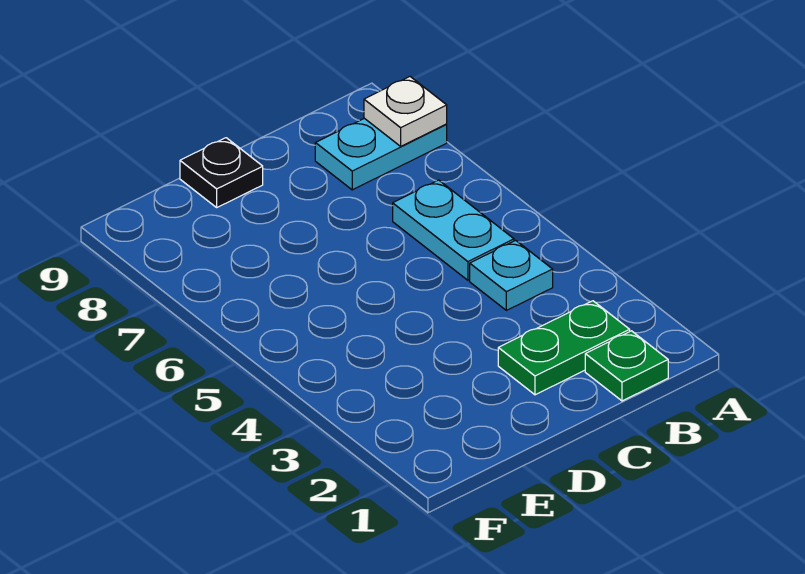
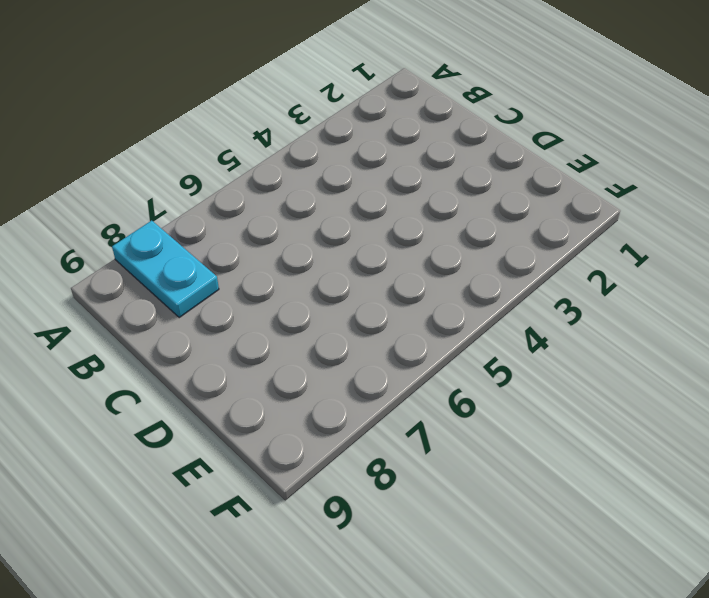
none -> green 1x1 plate [585,331,668,401]
none -> green 1x2 plate [498,301,630,395]

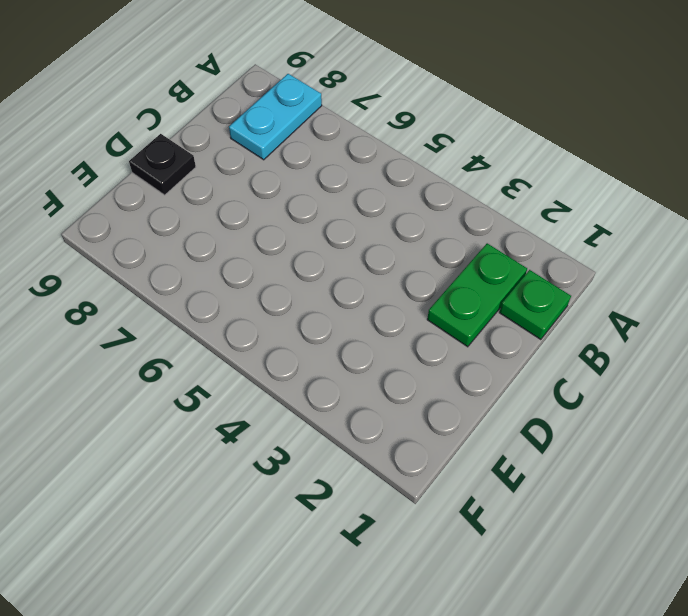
none -> cyan 1x1 plate [470,240,553,310]
none -> cyan 1x2 plate [393,180,514,280]

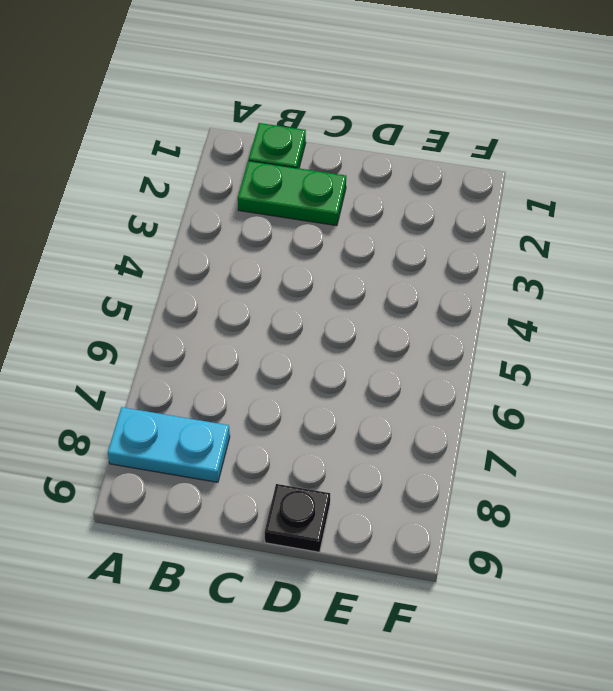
none -> cyan 1x1 plate [470,240,553,310]
none -> cyan 1x2 plate [393,180,514,280]

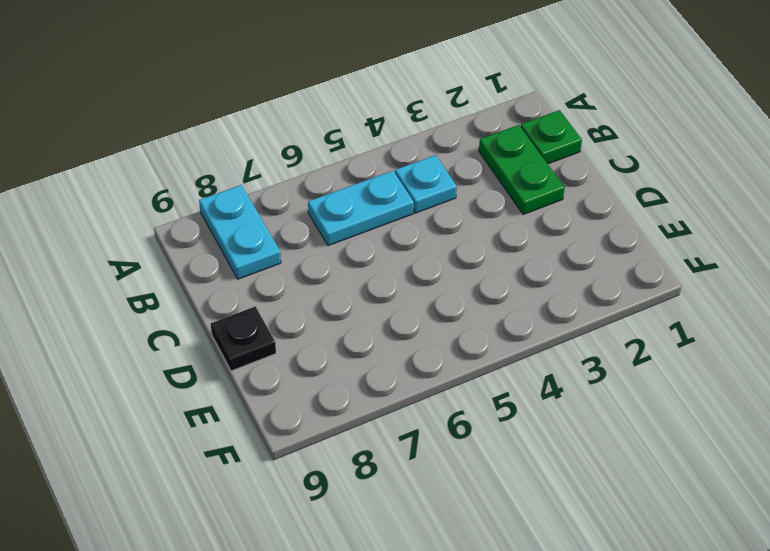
none -> white 1x1 plate [364,77,447,146]

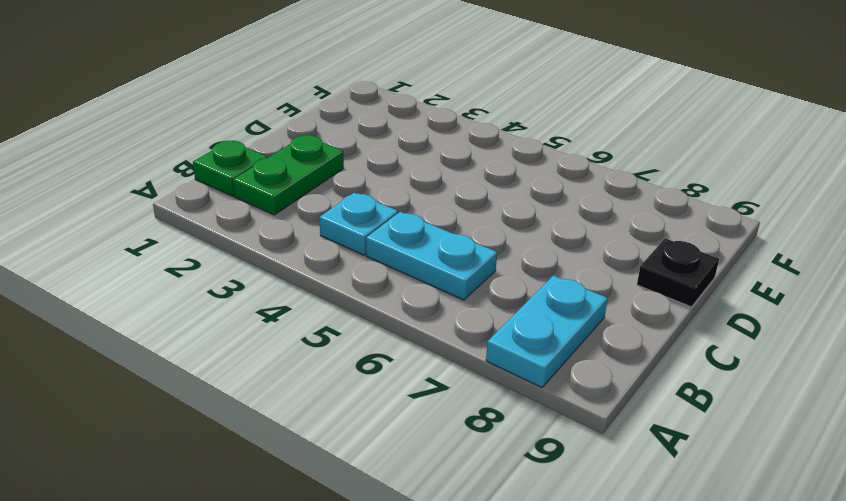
none -> white 1x1 plate [364,77,447,146]

